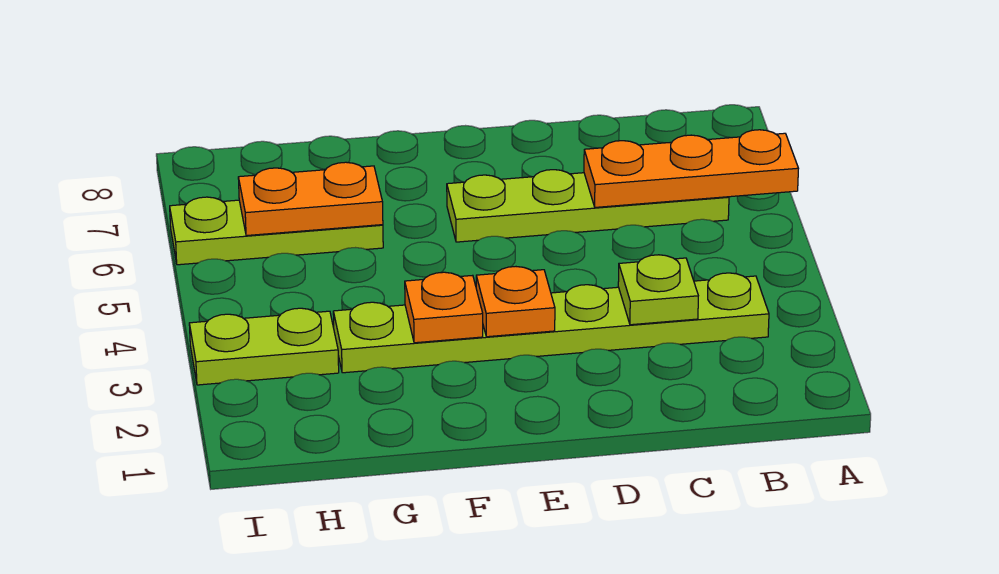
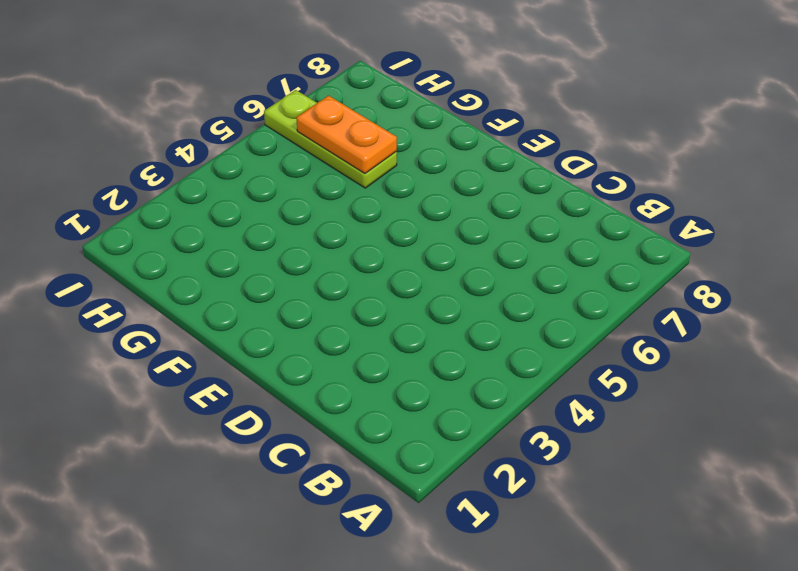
none -> lime 1x6 plate [333,273,769,373]
none -> lime 1x4 plate [447,170,729,242]

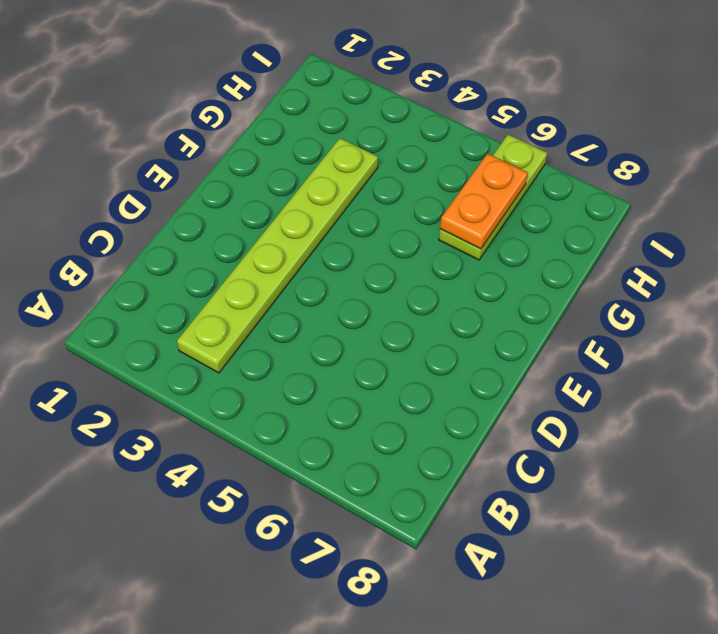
none -> lime 1x4 plate [447,170,729,242]
none -> lime 1x2 plate [189,308,339,385]

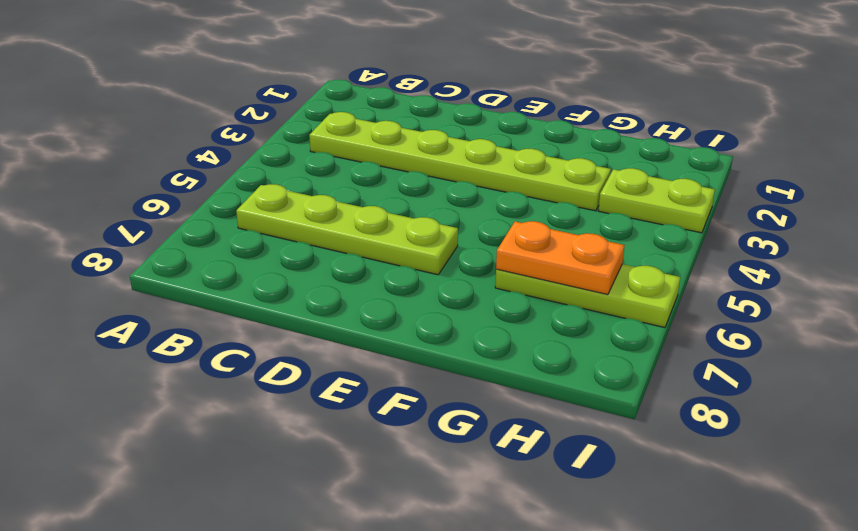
none -> orange 1x3 plate [584,130,799,207]
none -> lime 1x1 plate [618,255,698,325]

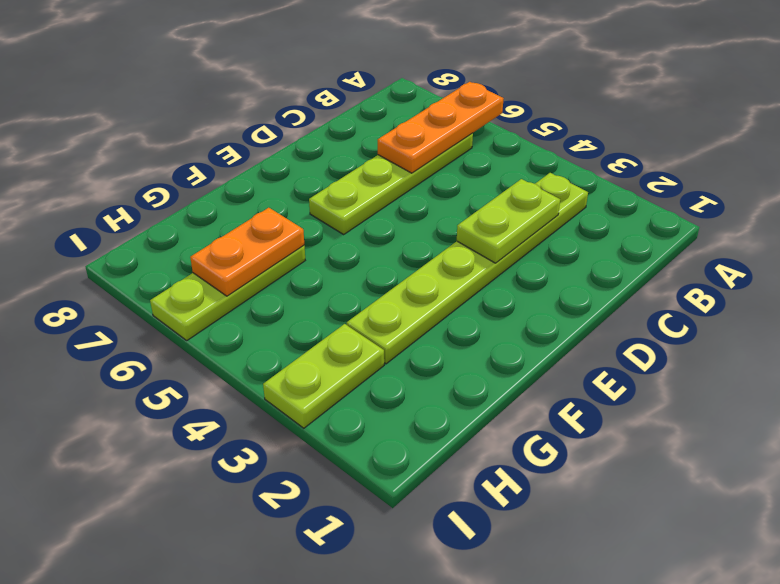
lime 1x2 plate [457,179,560,263] -> lime 1x1 plate [618,255,698,325]
none -> orange 1x1 plate [476,267,555,337]
none -> orange 1x1 plate [405,272,483,343]

